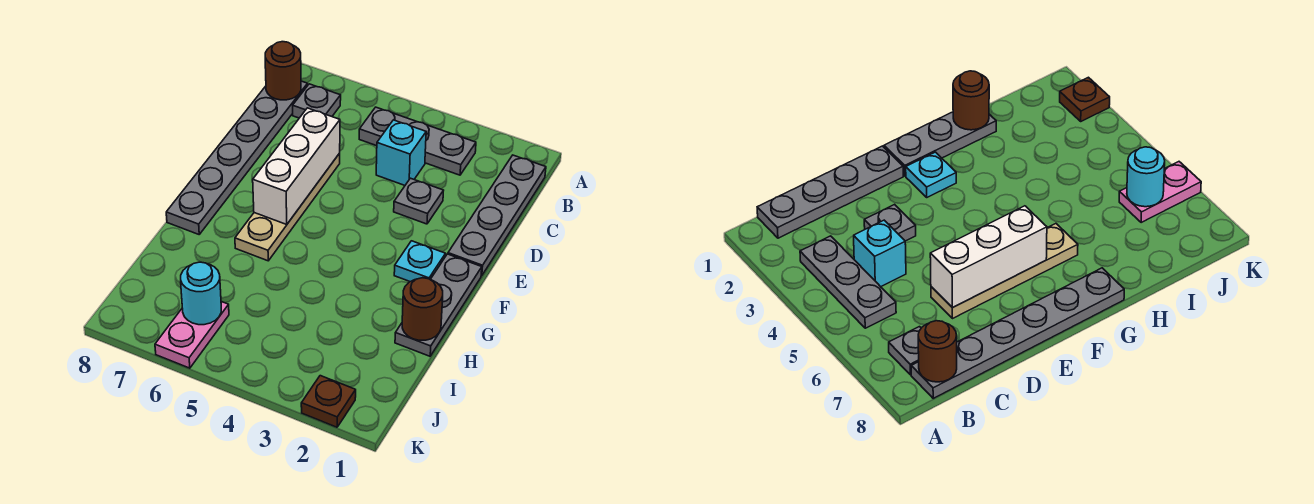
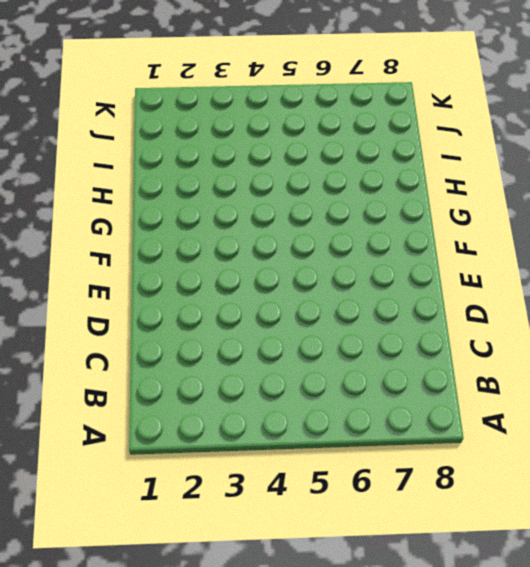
none -> grey 1x4 plate [448,155,546,276]
none -> grey 1x3 plate [359,107,476,175]
none -> grey 1x1 plate [293,84,341,118]

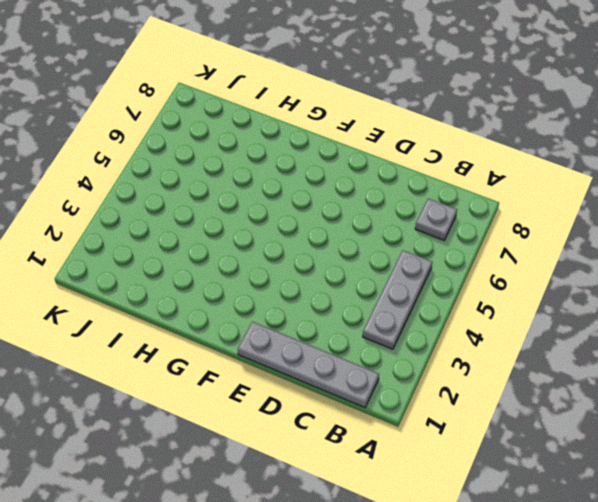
none -> grey 1x6 plate [166,81,308,234]
none -> cyan 1x1 brick [376,120,426,185]
none -> grey 1x1 plate [394,178,444,224]

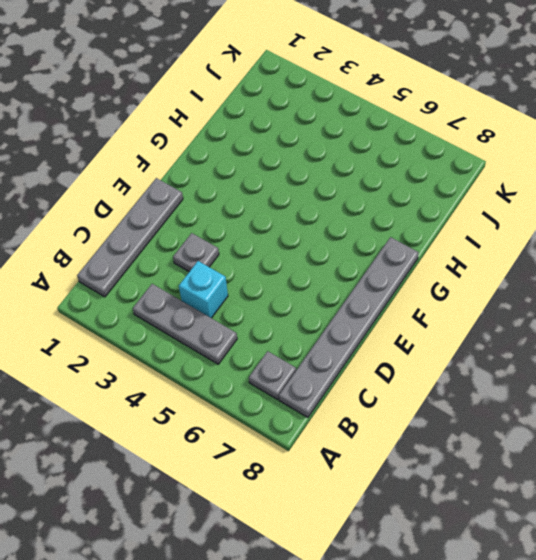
none -> tan 1x4 plate [235,153,340,261]
none -> grey 1x3 plate [395,254,482,356]
none -> cyan 1x1 plate [394,241,445,282]

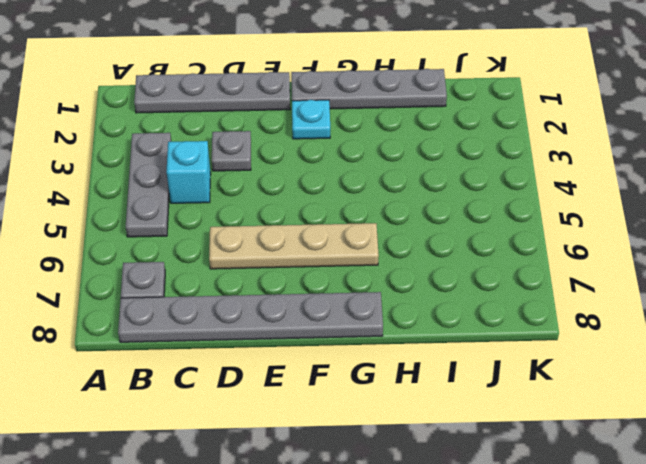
grey 1x4 plate [291,69,447,109] -> grey 1x3 plate [395,254,482,356]
none -> pink 1x2 plate [155,302,229,368]
none -> brown 1x1 plate [301,376,356,427]
none -> brown 1x1 round brick [265,42,301,100]

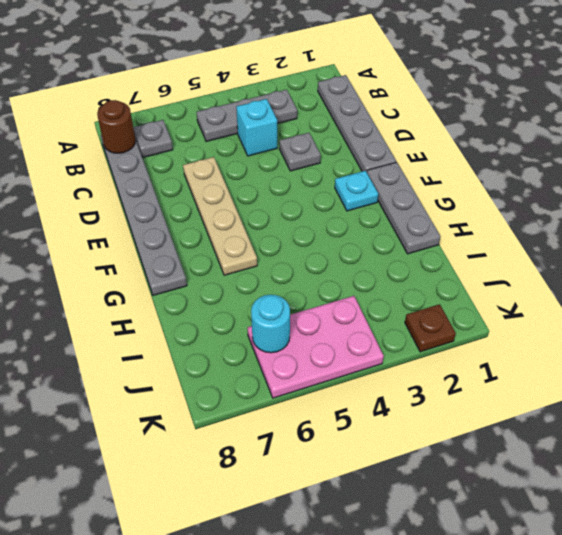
pink 2x3 plate [247,296,384,398] -> pink 1x2 plate [155,302,229,368]
none -> white 1x3 brick [253,108,340,224]
none -> brown 1x1 round brick [402,278,443,340]

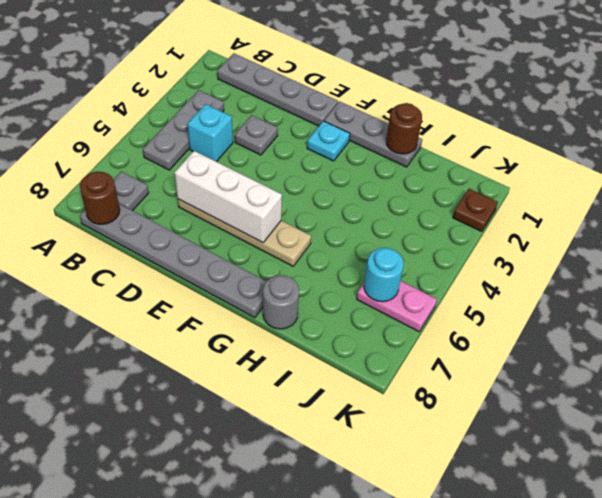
grey 1x1 round brick [263,275,299,329] -> none

